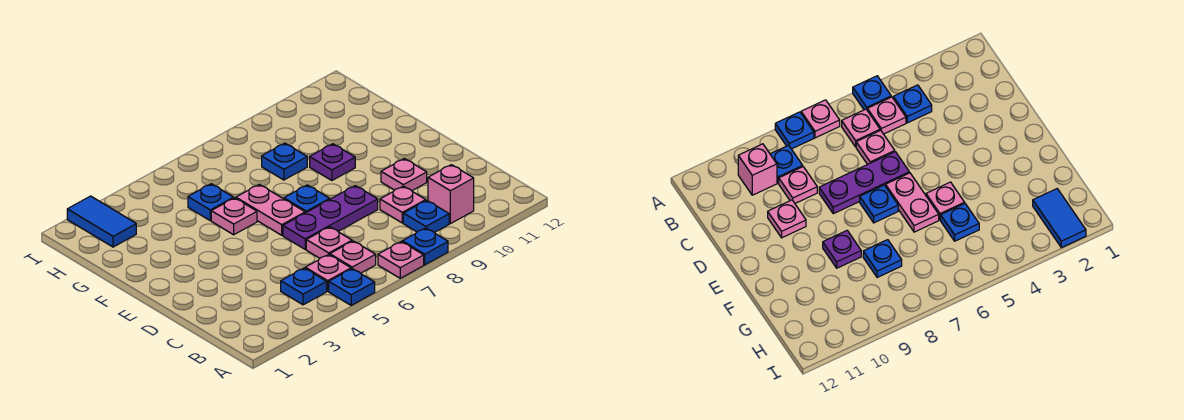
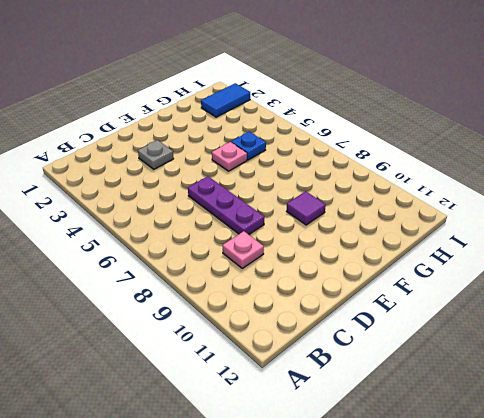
grey 1x1 plate [138,140,174,169] -> none
purple 1x1 tile [287,191,326,225] -> purple 1x1 plate [310,144,355,181]
none -> blue 1x1 plate [329,269,375,305]
none -> pink 1x1 plate [378,242,424,278]
none -> blue 1x1 plate [402,228,448,265]

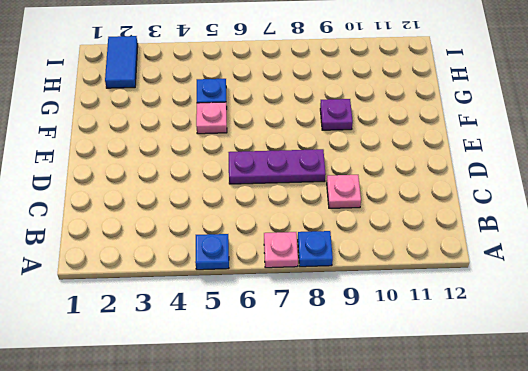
none -> blue 1x1 plate [281,268,327,305]
none -> pink 1x1 plate [305,254,351,291]
none -> pink 1x1 plate [330,241,376,273]

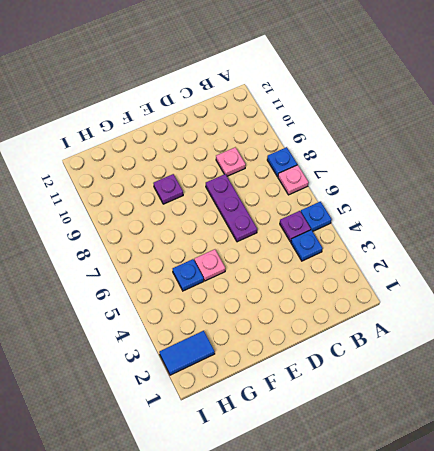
purple 1x1 plate [280,211,311,242] -> pink 1x1 plate [305,254,351,291]
none -> pink 1x1 plate [330,241,376,273]
none -> blue 1x1 plate [403,200,449,233]
none -> pink 1x1 brick [428,165,474,224]

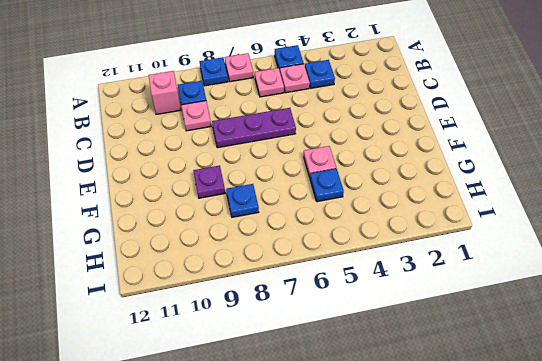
none -> pink 1x1 plate [306,227,352,258]
none -> pink 1x1 plate [381,159,427,191]
none -> pink 1x2 plate [236,184,305,235]

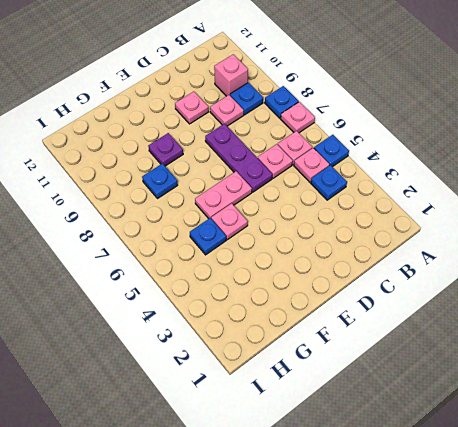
none -> blue 1x1 plate [284,185,330,213]
none -> blue 1x2 tile [67,196,136,247]

